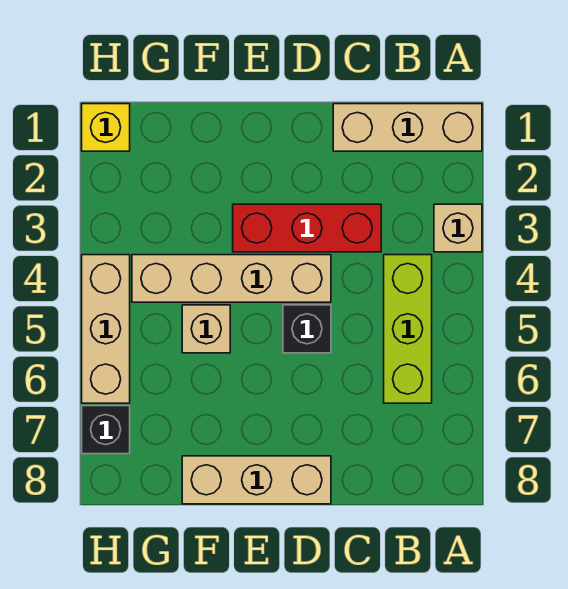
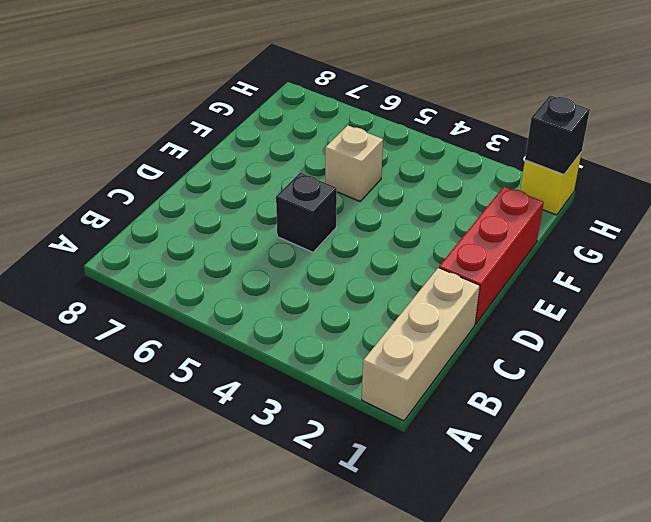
red 1x3 brick [439,186,544,324] -> red 1x3 brick moved to [233,204,381,252]
black 1x1 brick [525,95,590,174] -> black 1x1 brick moved to [82,406,130,454]
none -> tan 1x1 brick [434,204,482,252]
none -> lime 1x3 brick [384,255,432,403]

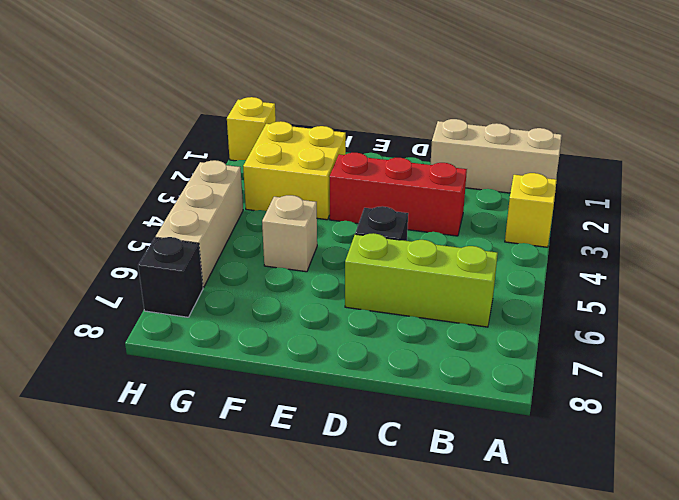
yellow 1x1 brick [505,173,557,247] -> tan 1x1 brick [434,204,482,252]
lime 1x3 brick [345,233,498,327] -> lime 1x3 brick turned to [384,255,432,403]
yellow 2x2 brick [243,121,346,220] -> none
none -> tan 1x4 brick [132,255,331,302]
none -> tan 1x3 brick [182,456,331,504]

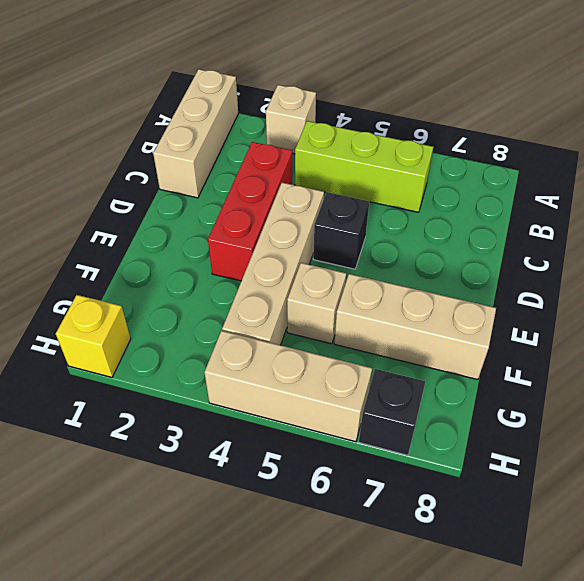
tan 1x3 brick [334,274,496,380] -> tan 1x3 brick turned to [182,456,331,504]

